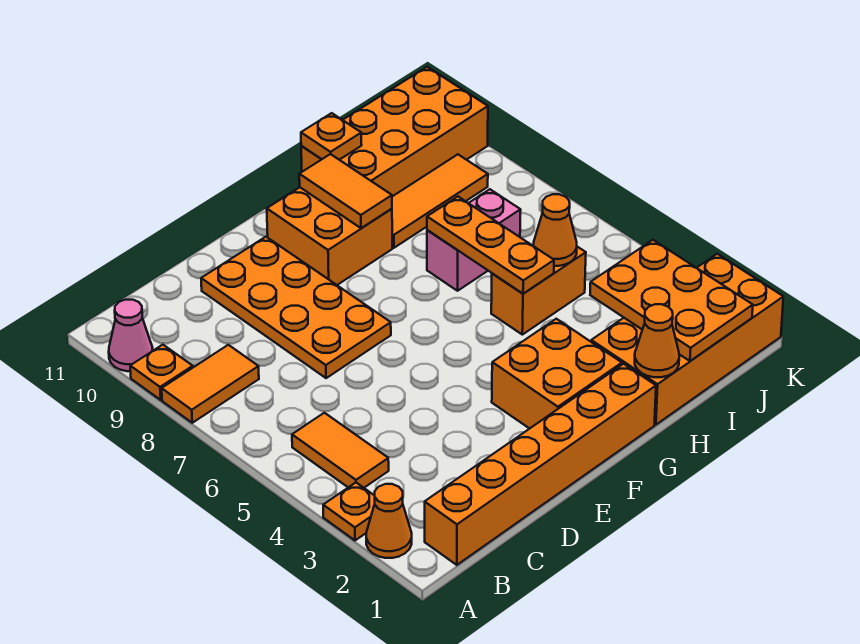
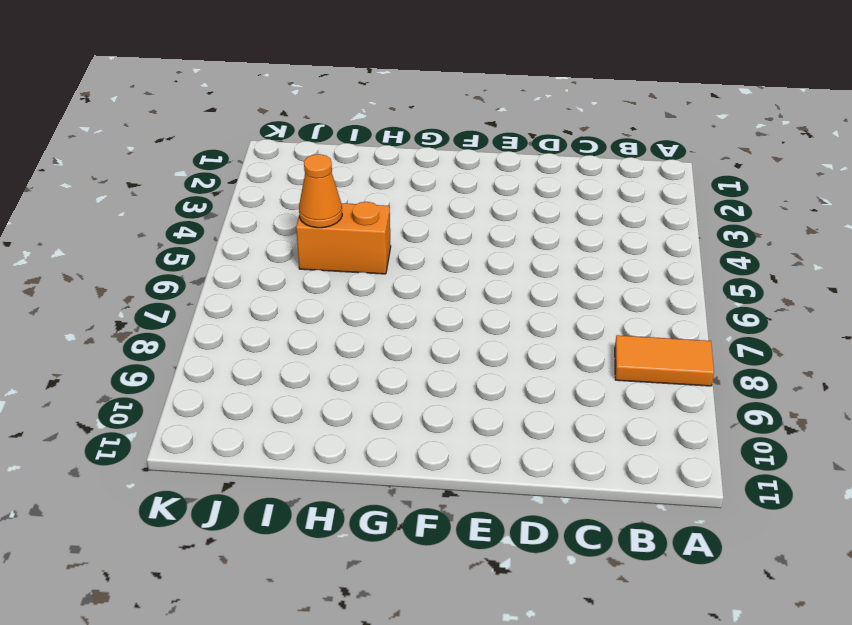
none -> orange 1x1 cone [366,484,412,558]
none -> orange 1x1 plate [323,483,375,540]
none -> orange 1x1 plate [130,345,193,400]

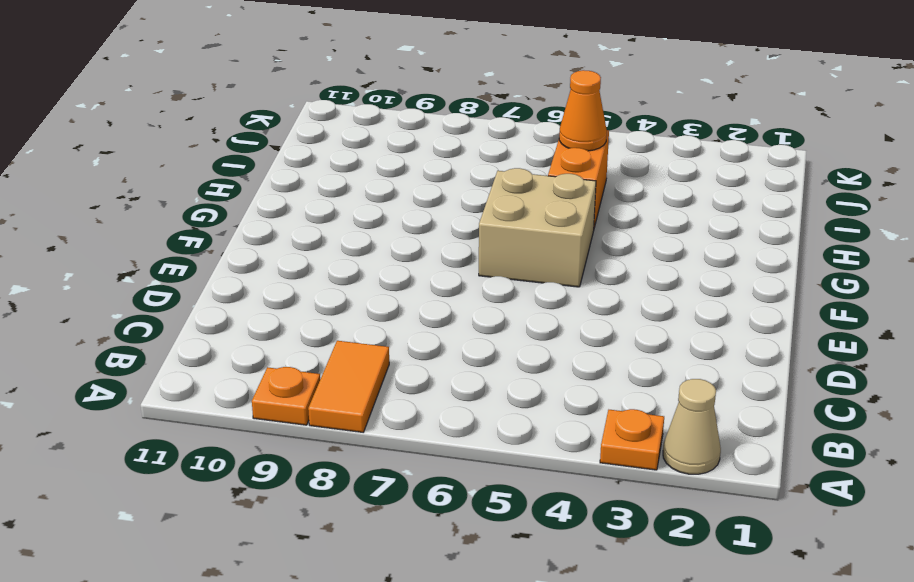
tan 1x1 cone [663,379,721,474] -> orange 1x1 cone [366,484,412,558]
tan 2x2 brick [479,168,596,287] -> none
none -> pink 1x1 cone [109,300,153,371]
none -> orange 1x6 brick [425,364,656,565]
none -> orange 1x2 tile [292,413,389,488]

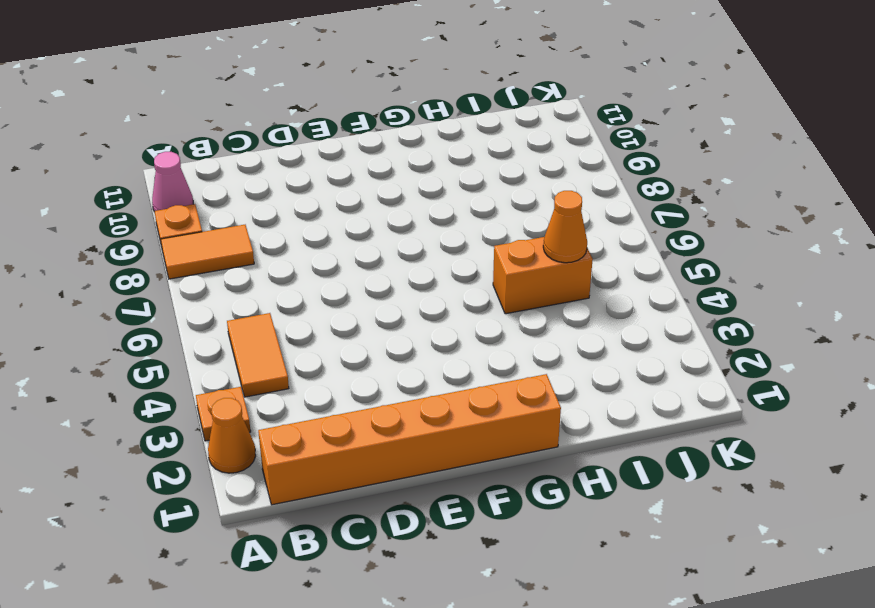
none -> orange 2x4 plate [201,237,391,378]
none -> orange 2x2 brick [492,319,622,429]
none -> orange 2x2 brick [267,187,392,285]

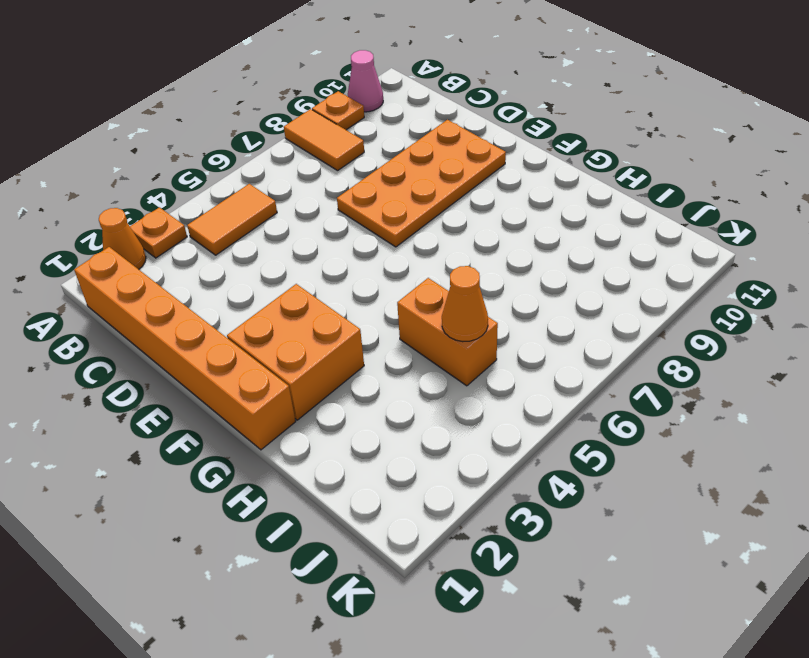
none -> orange 2x2 brick [267,187,392,285]
none -> orange 2x4 brick [591,254,783,425]
none -> pink 1x2 brick [427,189,521,291]

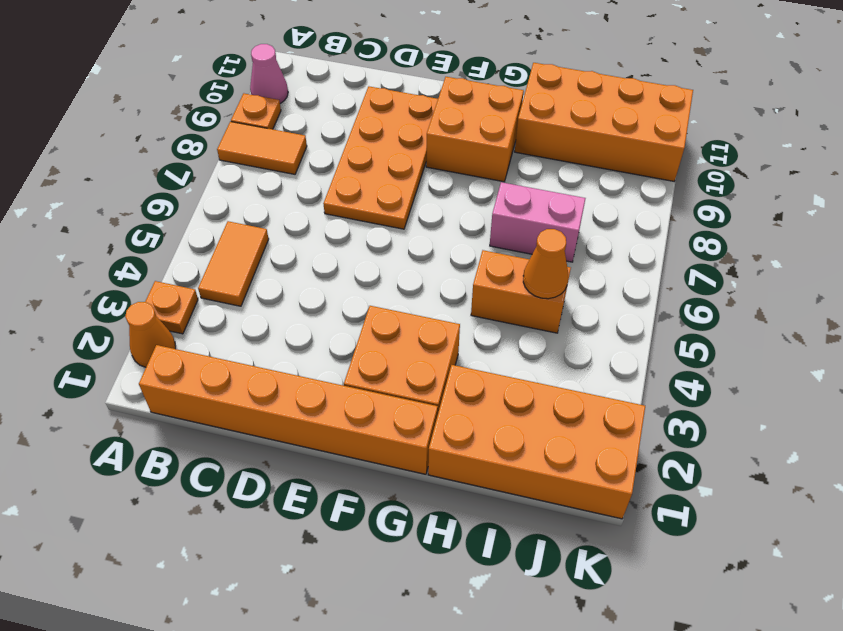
none -> orange 1x3 tile [392,154,488,248]
none -> orange 1x2 tile [299,154,392,228]
none -> orange 1x1 cone [635,304,679,377]

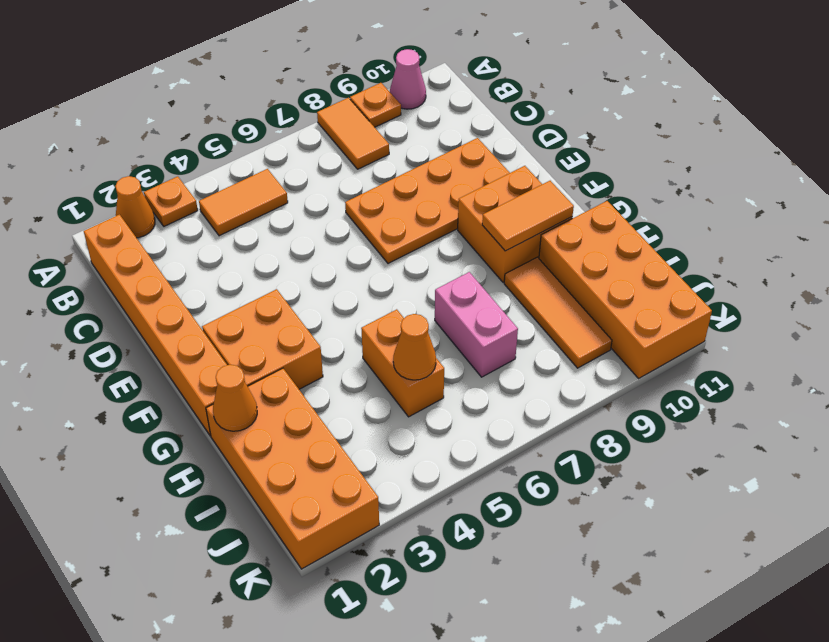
none -> orange 1x3 plate [427,197,554,294]
none -> orange 1x1 plate [301,113,362,160]
none -> orange 2x3 plate [590,240,753,361]

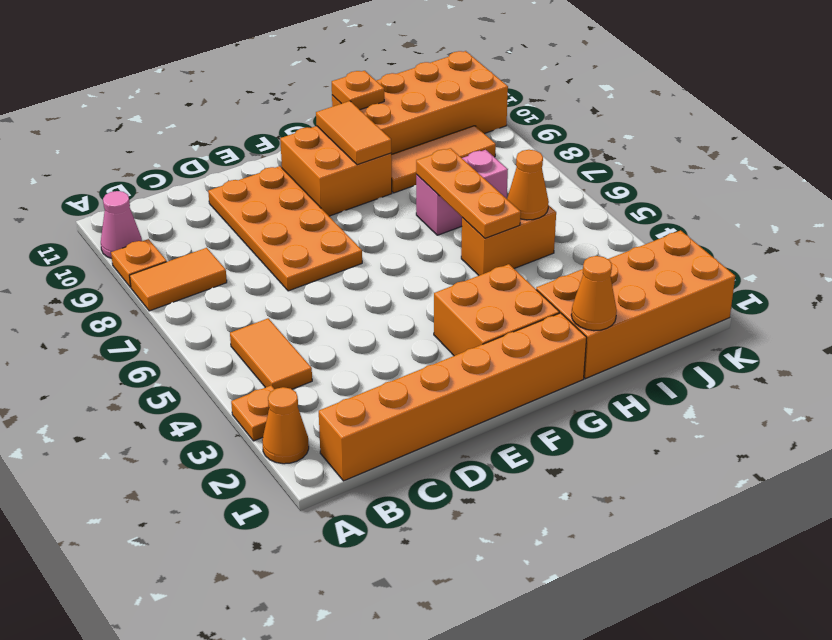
none -> orange 2x3 plate [590,240,753,361]

